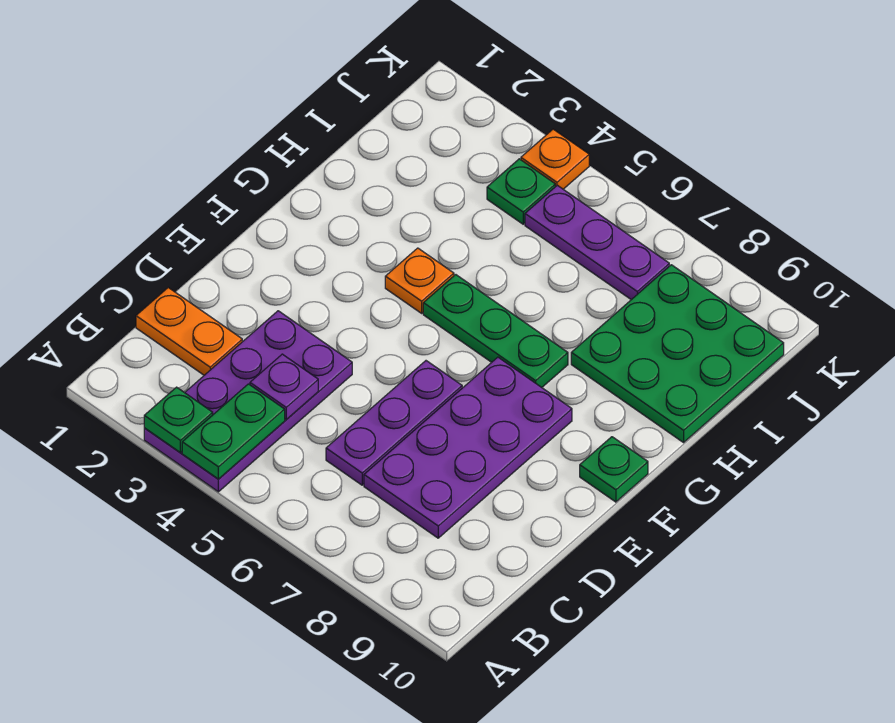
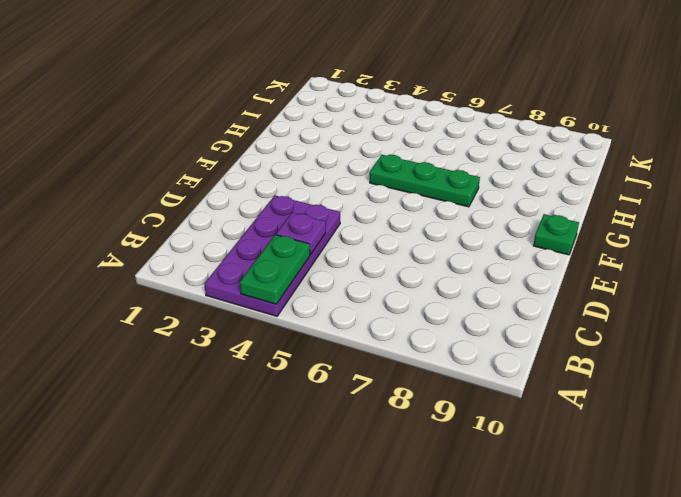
none -> orange 1x2 plate [136,288,242,375]
none -> purple 1x3 plate [326,361,462,485]
none -> purple 2x4 plate [364,357,572,538]

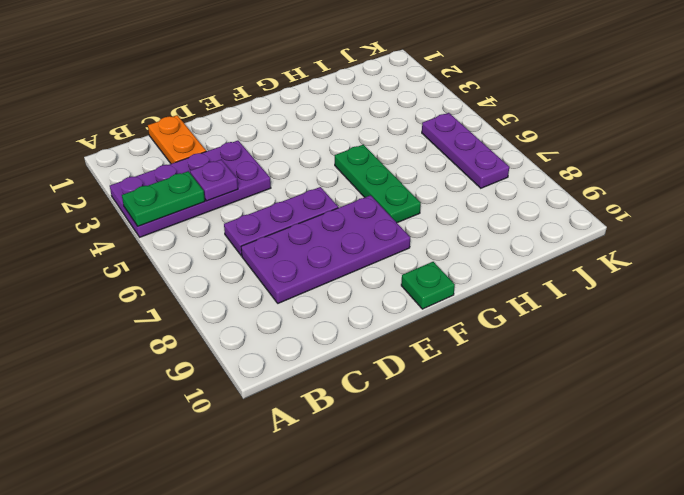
none -> orange 1x1 plate [385,248,454,313]
none -> green 3x3 plate [571,265,784,443]
none -> green 1x1 plate [487,159,555,224]

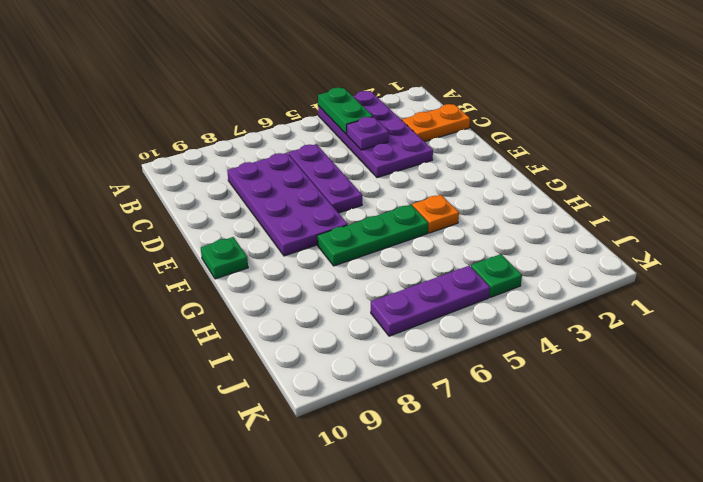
none -> green 3x3 plate [571,265,784,443]
none -> orange 1x1 plate [521,129,589,189]
none -> green 1x1 plate [144,387,213,453]

